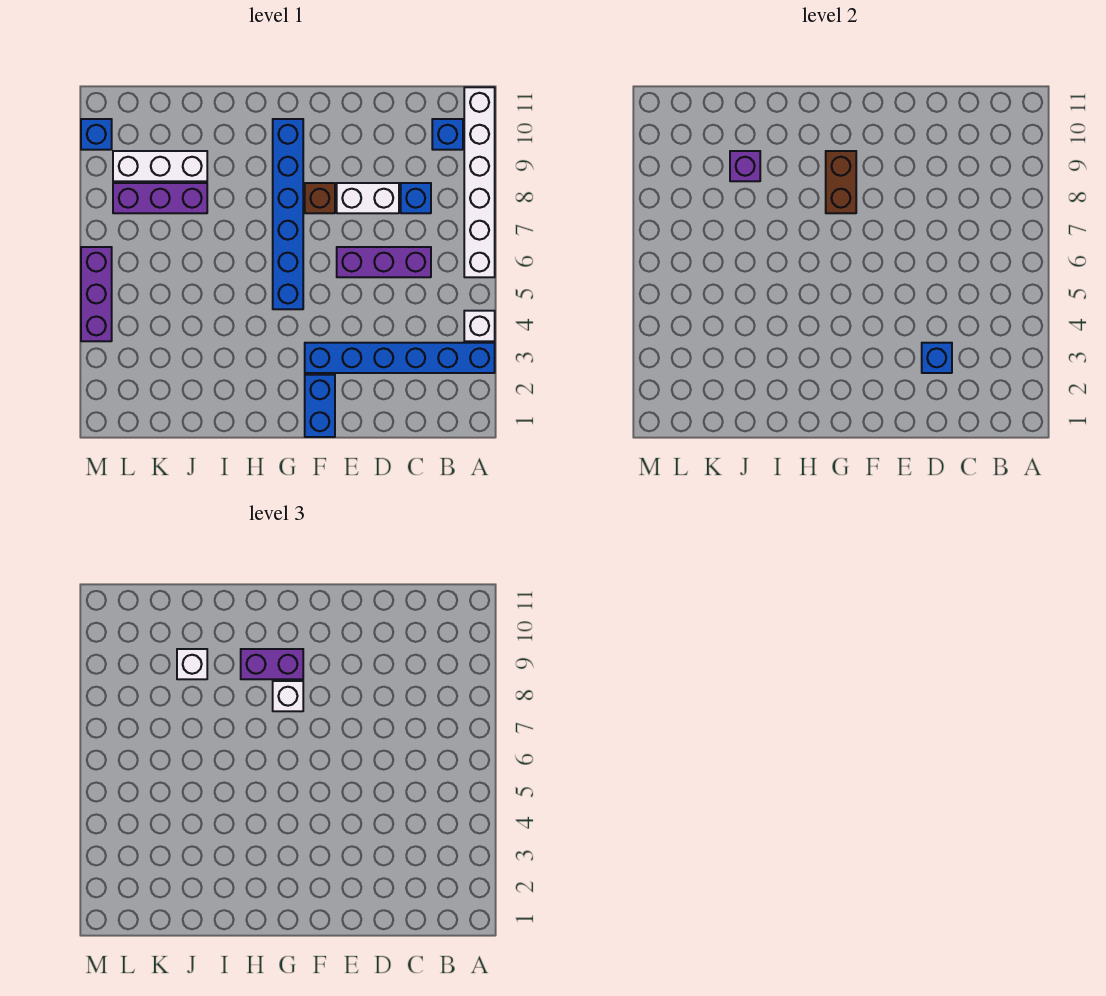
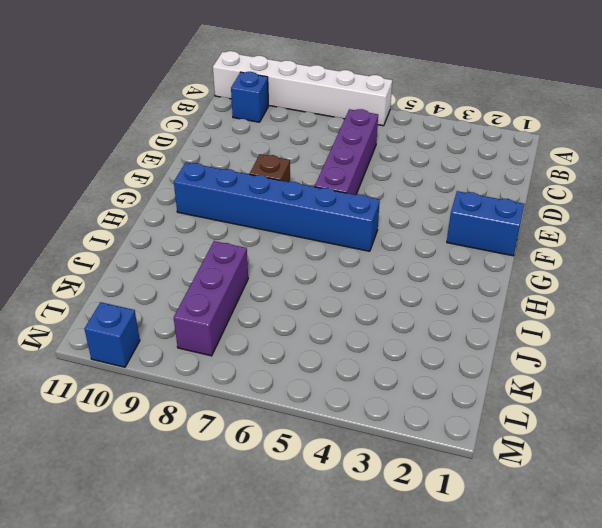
purple 1x4 brick [315,109,378,195] -> purple 1x3 brick [337,247,431,277]
none -> blue 1x6 brick [305,343,495,373]
none -> white 1x1 brick [464,311,495,341]
none -> blue 1x1 brick [401,183,431,213]

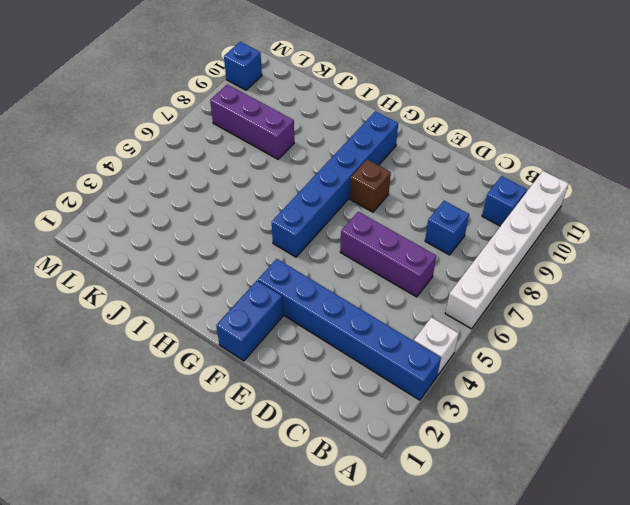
none -> white 1x2 brick [337,183,399,213]
none -> white 1x3 brick [113,151,207,181]
none -> purple 1x3 brick [81,247,112,341]

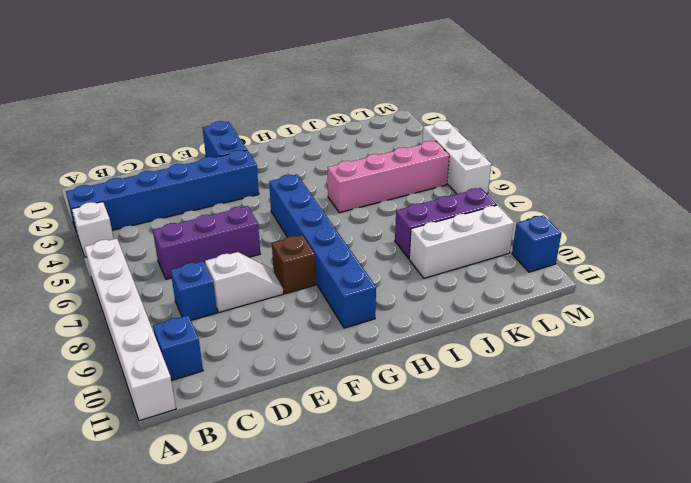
white 1x2 slope [205,252,283,312] -> white 1x2 brick [337,183,399,213]
pink 1x4 brick [328,141,449,213] -> none
white 1x3 brick [422,121,491,194] -> purple 1x3 brick [81,247,112,341]
none -> blue 1x1 brick [922,343,952,373]
none -> brown 1x2 brick [826,151,856,213]
none -> purple 1x1 brick [730,151,760,181]

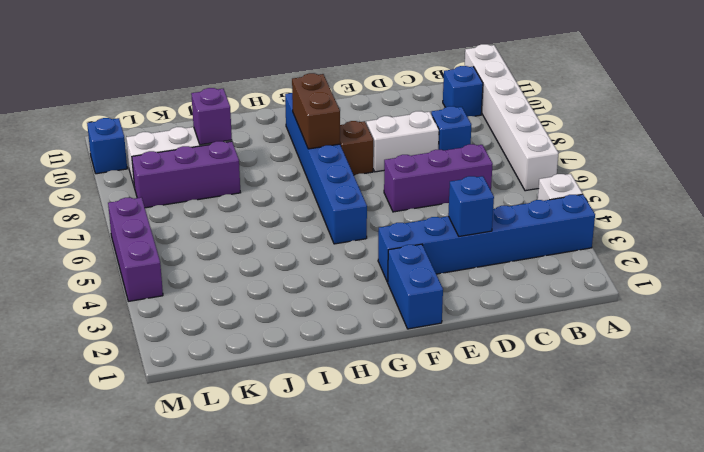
none -> white 1x1 brick [273,681,303,711]
none -> purple 1x2 brick [241,649,303,679]
none -> white 1x1 brick [177,649,207,679]

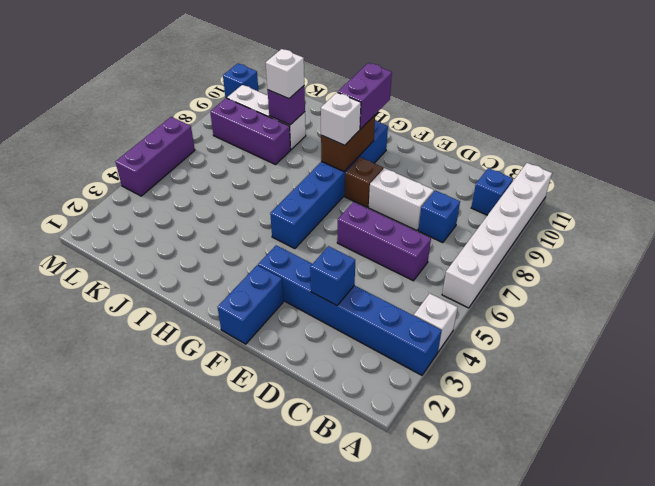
purple 1x2 brick [338,63,392,129] -> purple 1x2 brick turned to [241,649,303,679]

